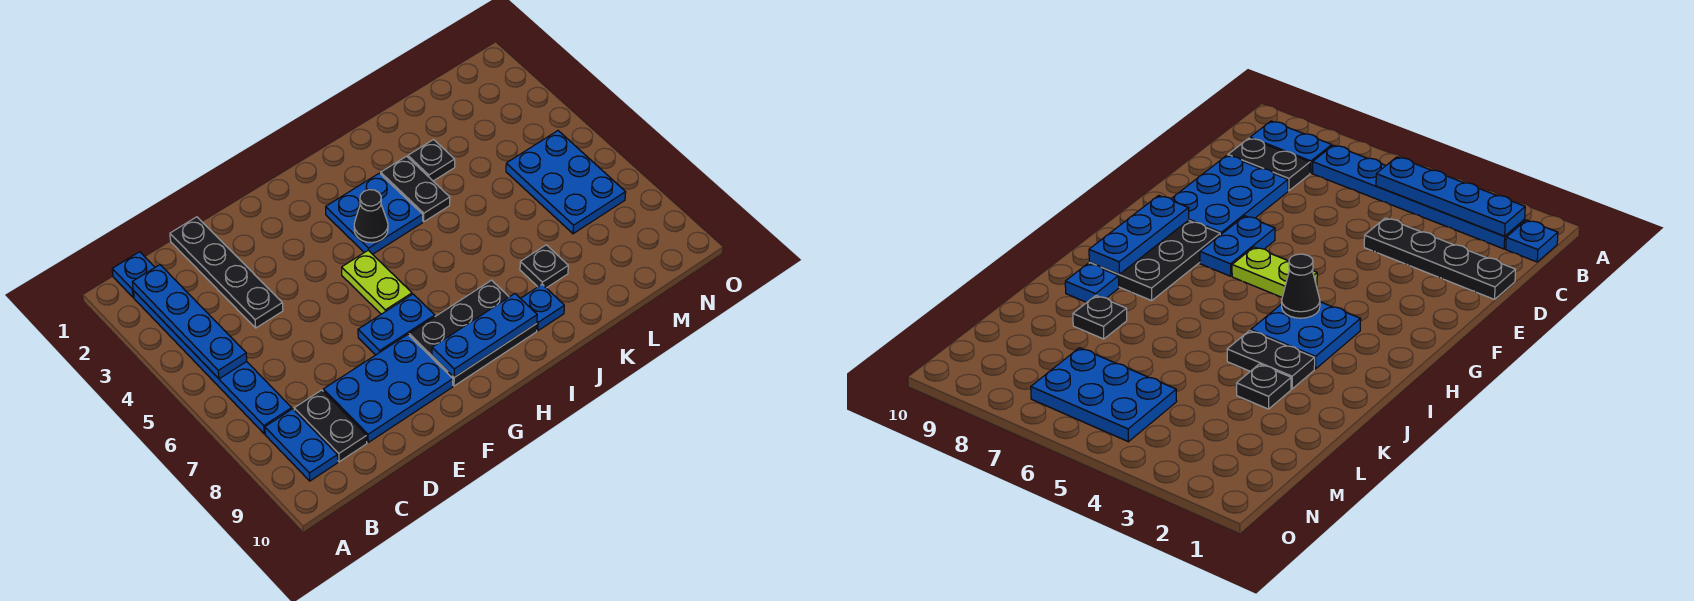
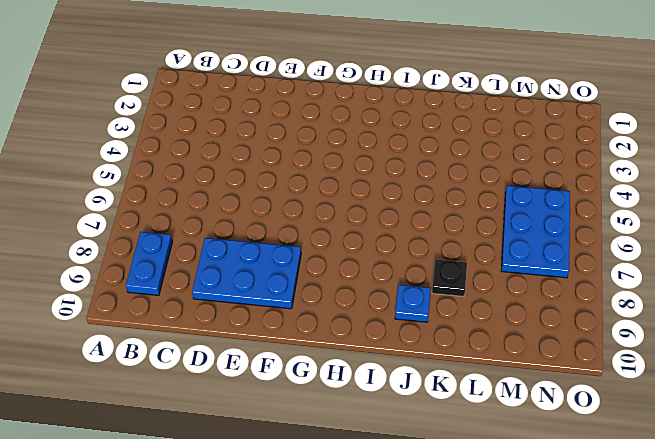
none -> blue 1x1 plate [112,252,155,298]
none -> blue 1x6 plate [133,291,292,434]
none -> black 1x2 plate [294,390,367,462]

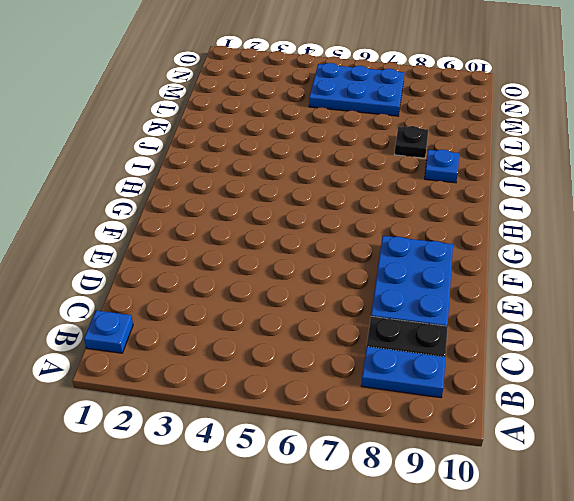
none -> blue 1x6 plate [133,291,292,434]
none -> black 1x4 plate [170,217,283,328]
none -> blue 1x2 plate [358,294,435,355]

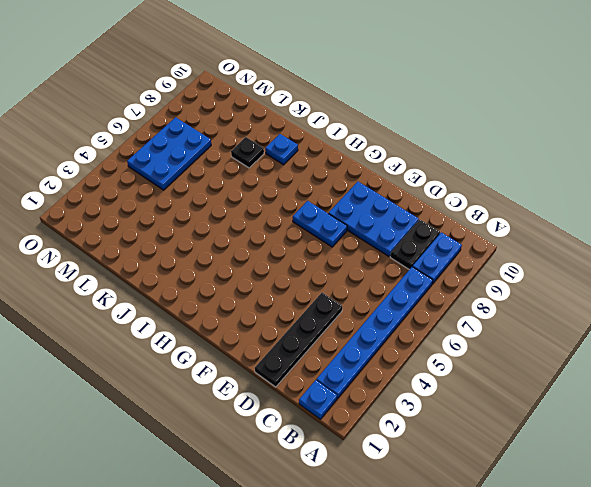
none -> lime 1x2 plate [342,250,412,314]
none -> black 2x3 plate [409,280,537,386]
none -> blue 2x2 plate [326,173,423,254]

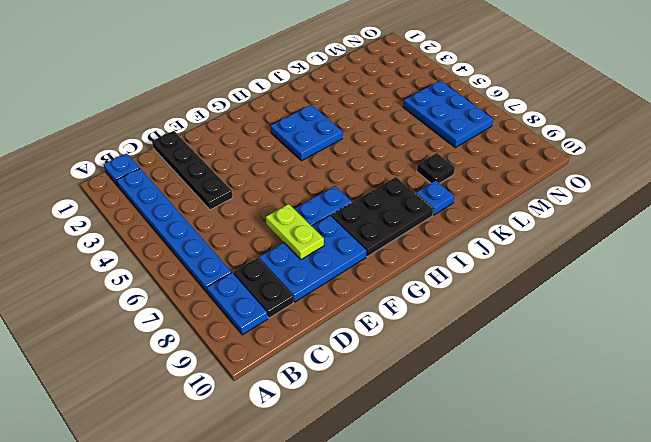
lime 1x2 plate [266,204,324,259] -> lime 1x2 plate moved to [342,250,412,314]
none -> black 1x2 plate [381,156,450,222]
none -> black 1x1 plate [408,140,455,181]
none -> blue 1x4 plate [132,265,247,379]

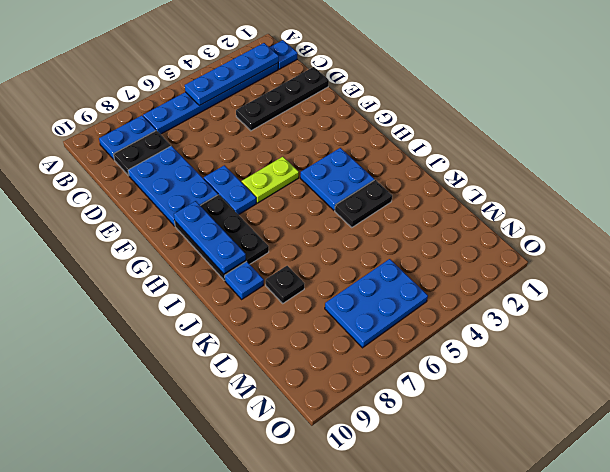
none -> black 1x1 plate [408,140,455,181]
none -> black 1x1 cone [354,190,388,243]

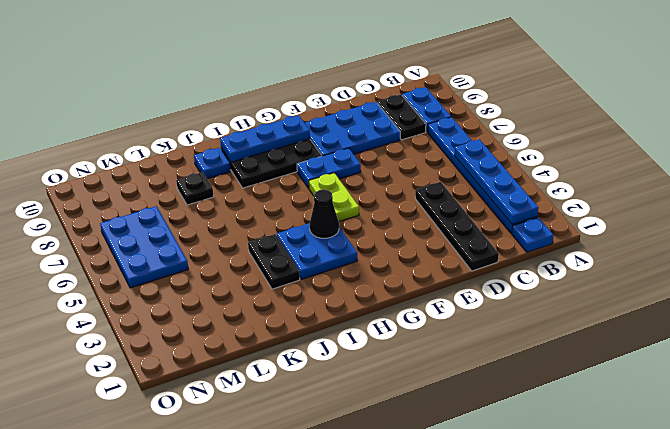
none -> black 1x1 plate [408,140,455,181]

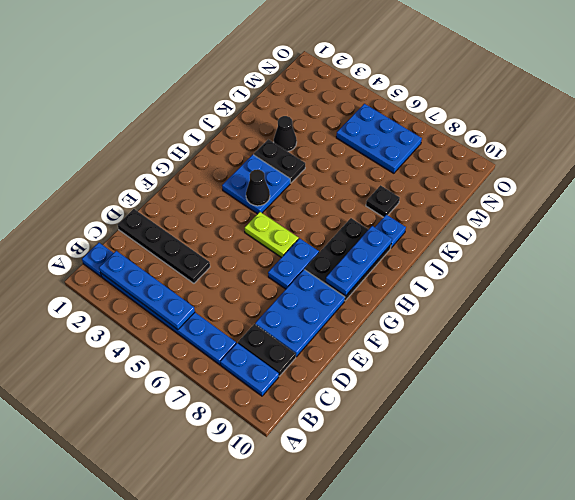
black 1x1 cone [274,116,297,151] -> black 1x1 plate [408,140,455,181]

